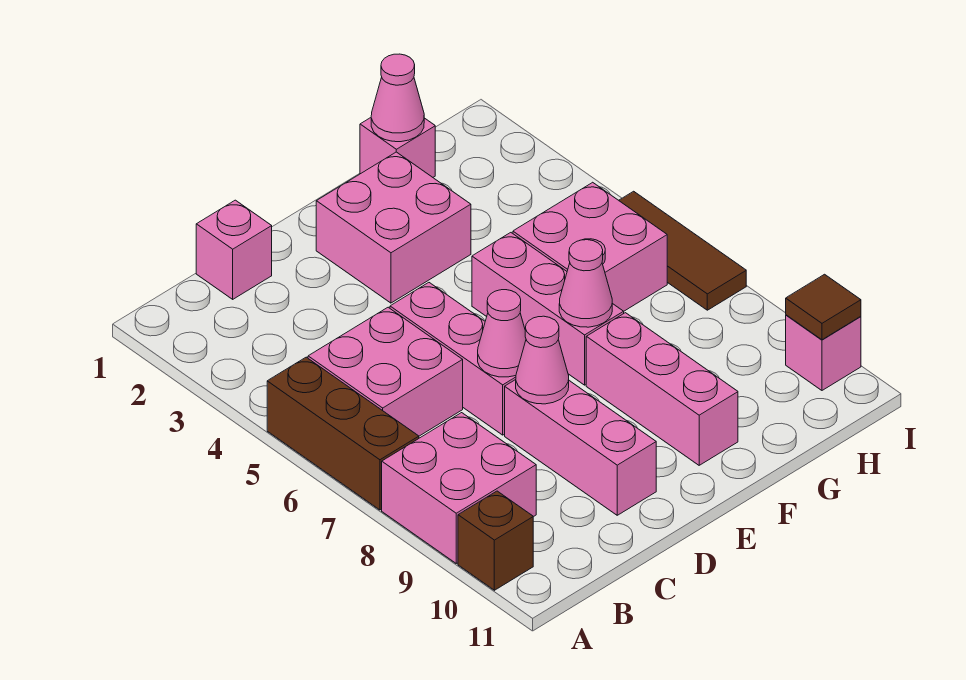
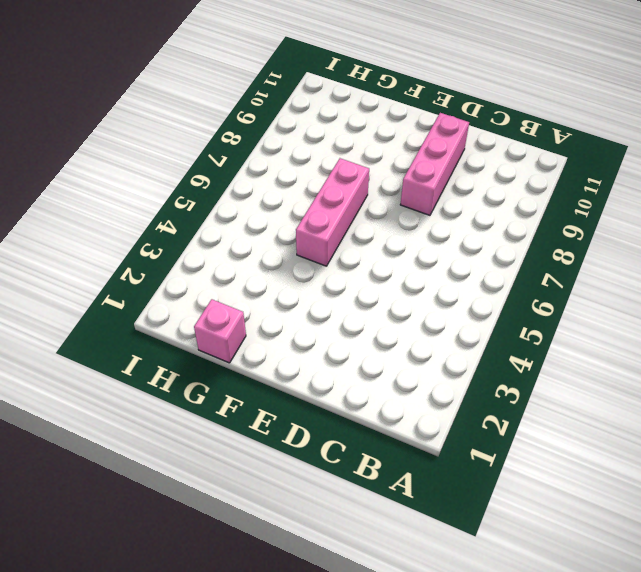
none -> brown 1x3 brick [267,357,419,510]
none -> pink 2x2 brick [382,413,536,563]
none -> brown 1x1 brick [458,491,533,590]

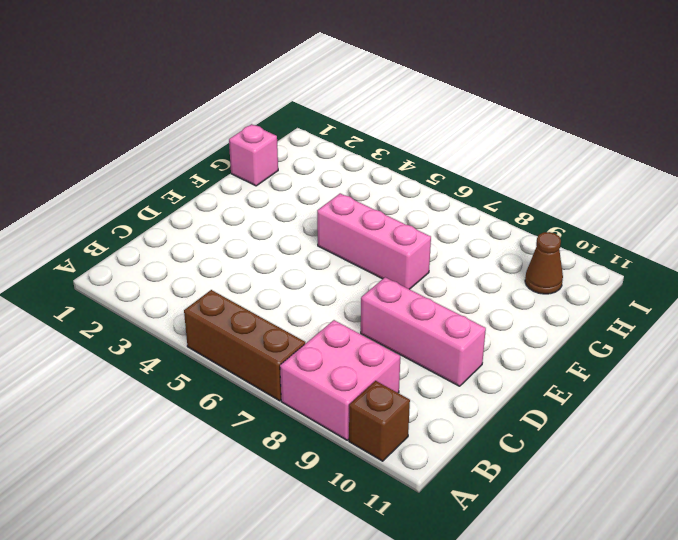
brown 1x1 cone [525,232,563,294] -> none
none -> pink 2x2 brick [308,307,463,436]
none -> pink 1x1 brick [196,200,272,299]
none -> pink 1x3 brick [390,283,516,435]

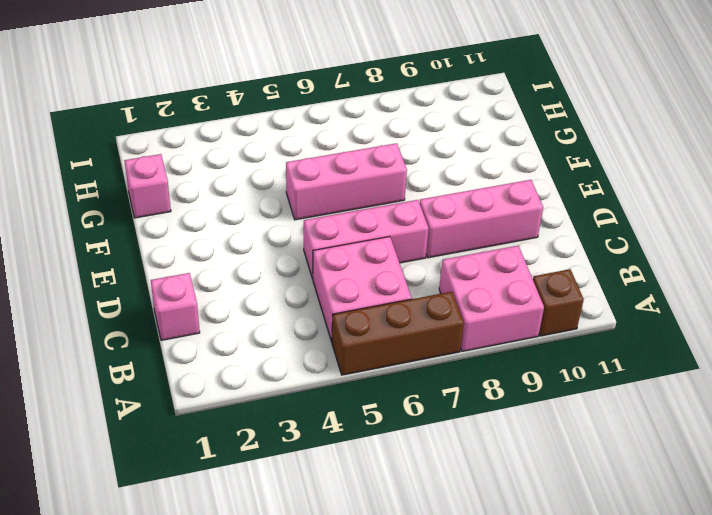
none -> pink 2x2 brick [316,152,471,303]
none -> pink 1x3 brick [586,313,738,465]
none -> pink 2x2 brick [513,182,667,311]

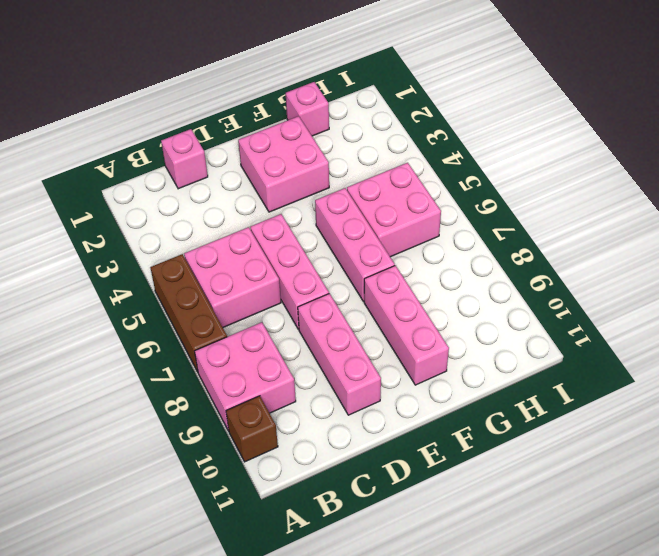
none -> brown 1x3 tile [619,191,746,310]
none -> pink 1x1 brick [786,315,861,390]
none -> pink 1x1 cone [478,290,526,377]

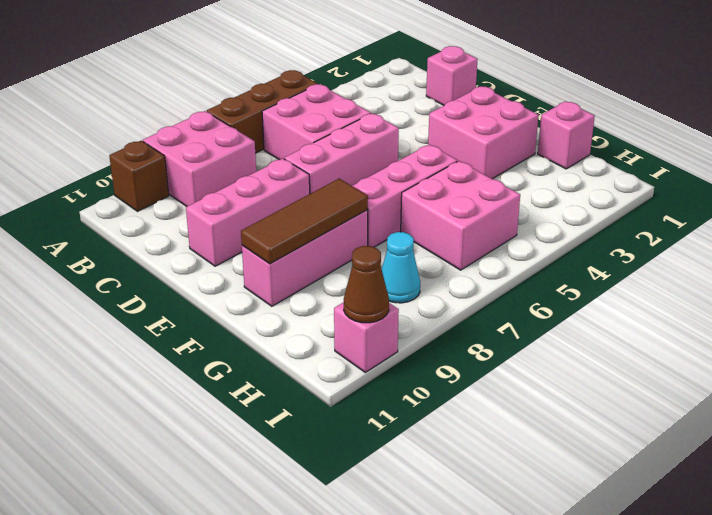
brown 1x3 tile [241,179,368,264] -> brown 1x3 tile moved to [619,191,746,310]
cyan 1x1 cone [382,232,420,303] -> none
brown 1x1 cone [344,246,389,323] -> brown 1x1 tile [786,274,861,340]
none -> pink 1x1 cone [478,290,526,377]
none -> pink 1x1 cone [516,316,569,404]
none -> pink 1x1 cone [559,240,612,327]

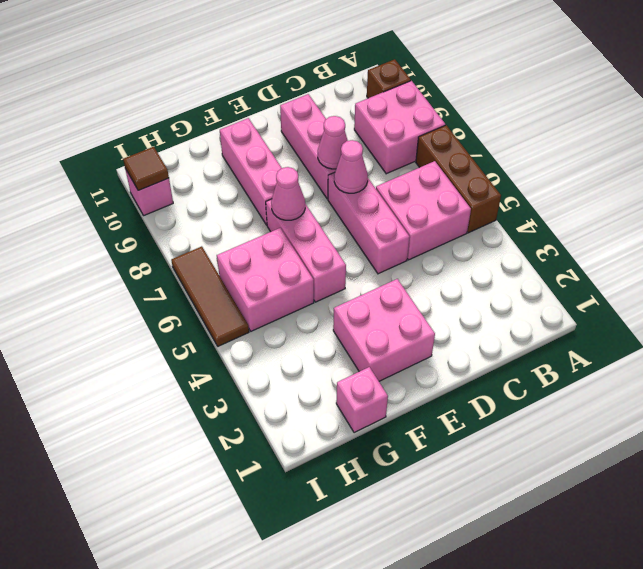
none -> pink 1x1 brick [196,200,272,299]
none -> pink 1x1 cone [371,54,424,142]

